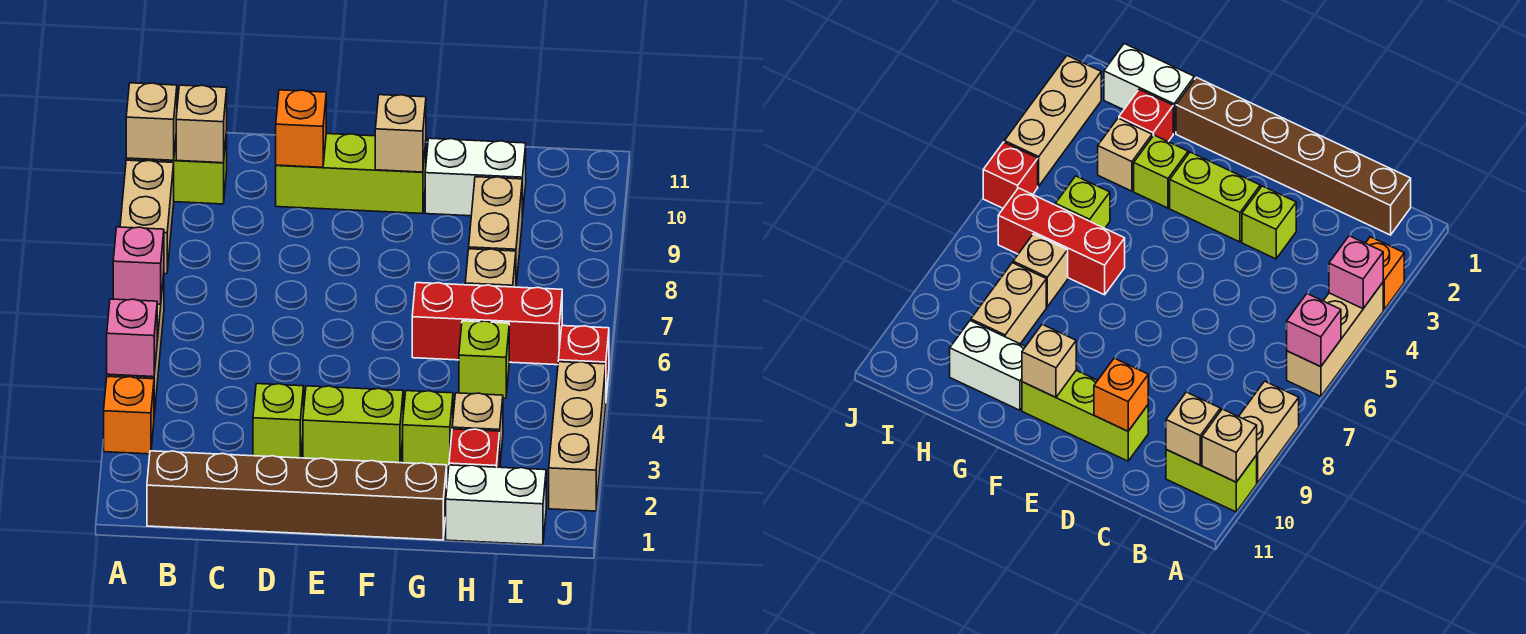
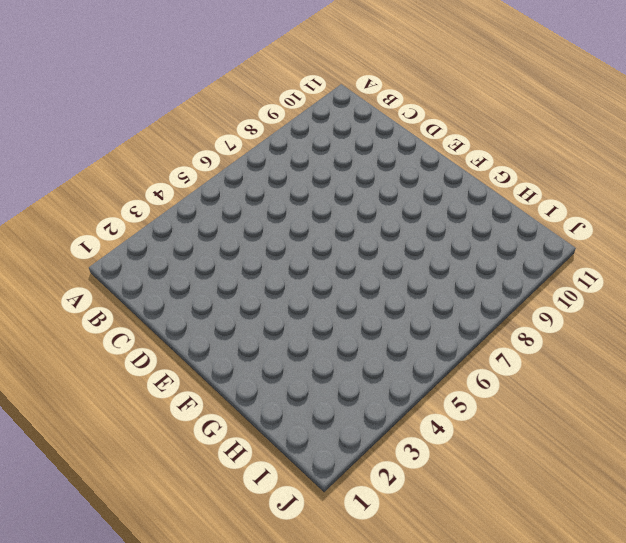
none -> orange 1x1 brick [104,377,154,454]
none -> tan 1x3 brick [1287,283,1383,396]
none -> tan 1x2 brick [120,160,174,274]

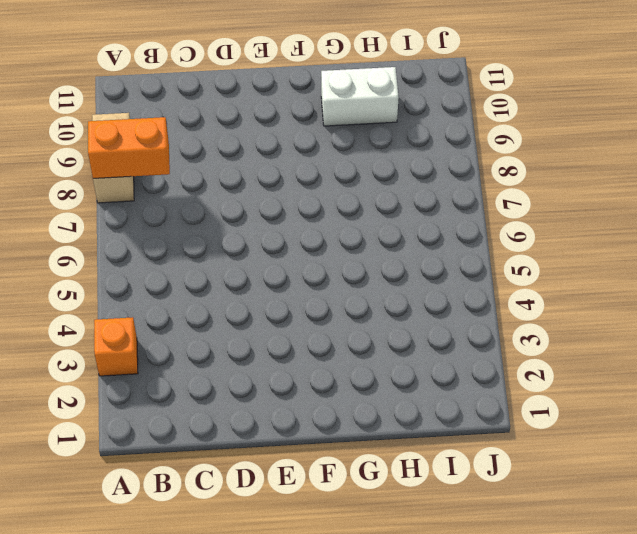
orange 1x2 brick [88,117,170,178] -> none
none -> tan 1x3 brick [1287,283,1383,396]
none -> lime 1x2 brick [126,131,227,204]
none -> brown 1x6 brick [147,451,447,540]

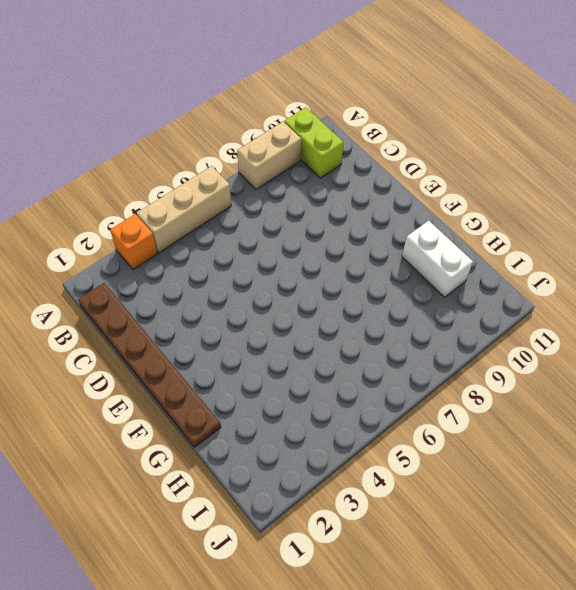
brown 1x6 plate [78,283,221,447] -> brown 1x6 brick [147,451,447,540]
none -> lime 1x1 brick [253,384,304,458]
none -> lime 1x3 brick [276,134,426,214]
none -> lime 1x2 brick [303,386,403,463]

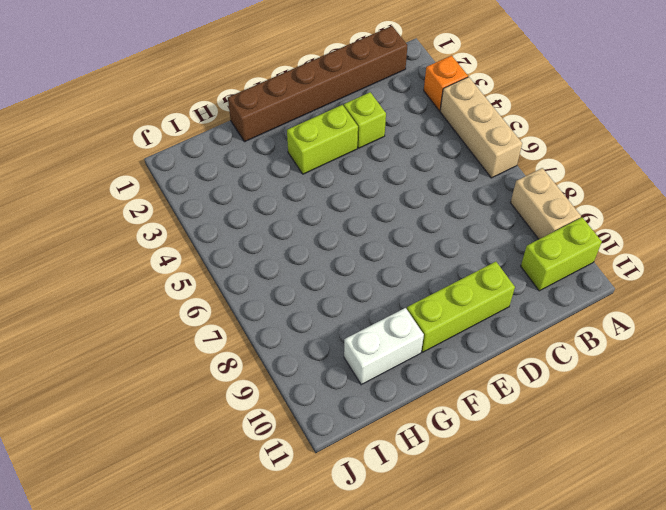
none -> lime 1x1 brick [403,391,453,468]
none -> red 1x3 brick [412,283,562,365]
none -> white 1x2 brick [446,465,546,545]

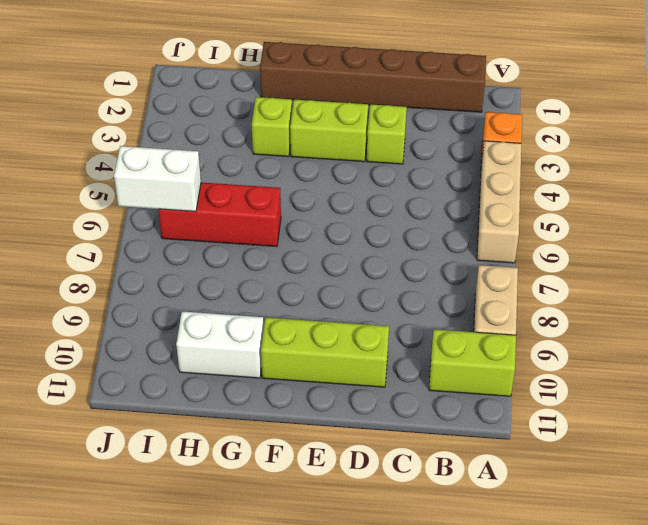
white 1x2 brick [114,146,201,212] -> white 1x2 brick moved to [446,465,546,545]
none -> red 1x1 brick [449,429,500,467]
none -> tan 1x1 brick [452,393,503,462]
none -> lime 1x1 brick [459,321,509,398]

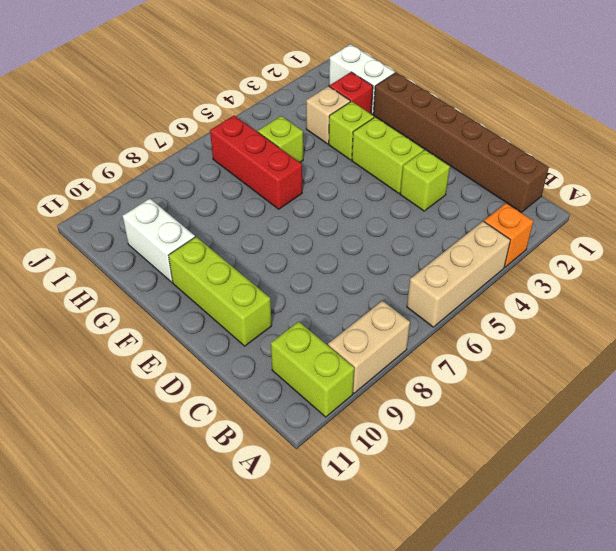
none -> tan 1x1 brick [465,249,516,287]
none -> tan 1x2 brick [469,177,522,285]
none -> tan 1x3 brick [549,362,606,511]

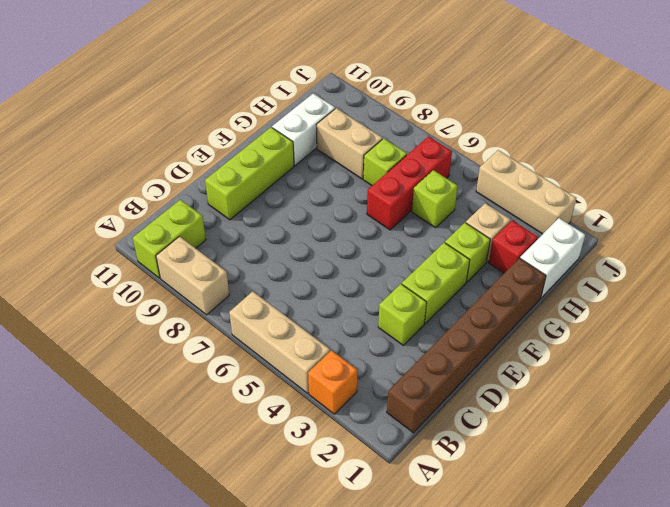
lime 1x1 brick [363,139,407,186] -> tan 1x1 brick [465,249,516,287]
none -> red 1x1 brick [558,326,609,397]
none -> pink 1x1 brick [107,299,157,377]
none -> pink 1x1 brick [113,227,164,305]

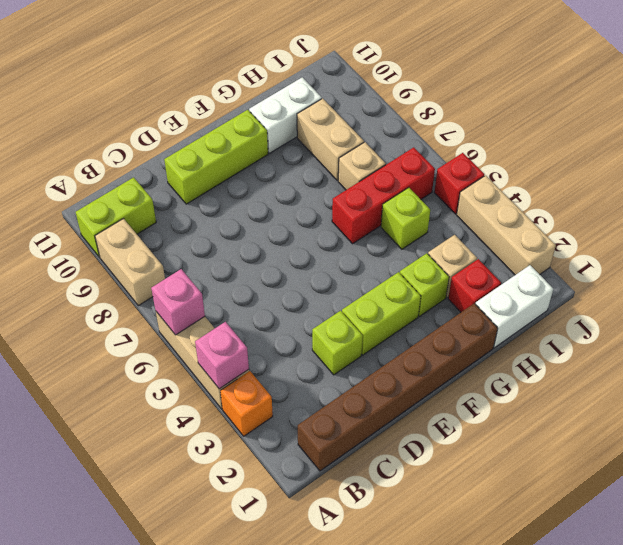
none -> tan 1x1 brick [126,83,177,160]
none -> tan 1x1 brick [176,85,227,163]
none -> orange 1x1 brick [276,90,326,167]

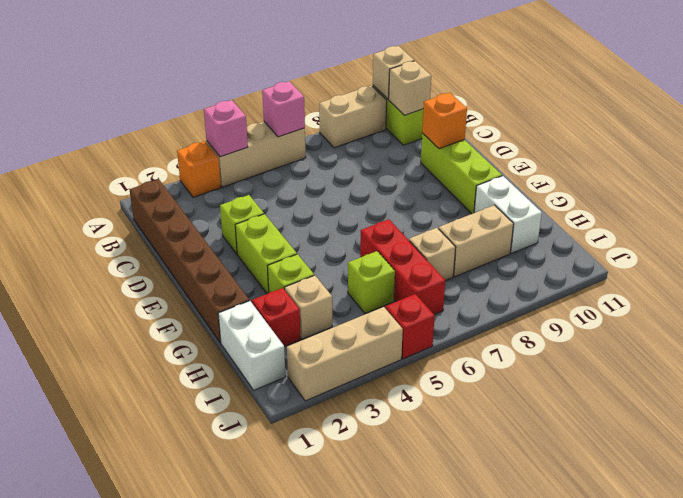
none -> tan 1x1 brick [375,95,426,172]

